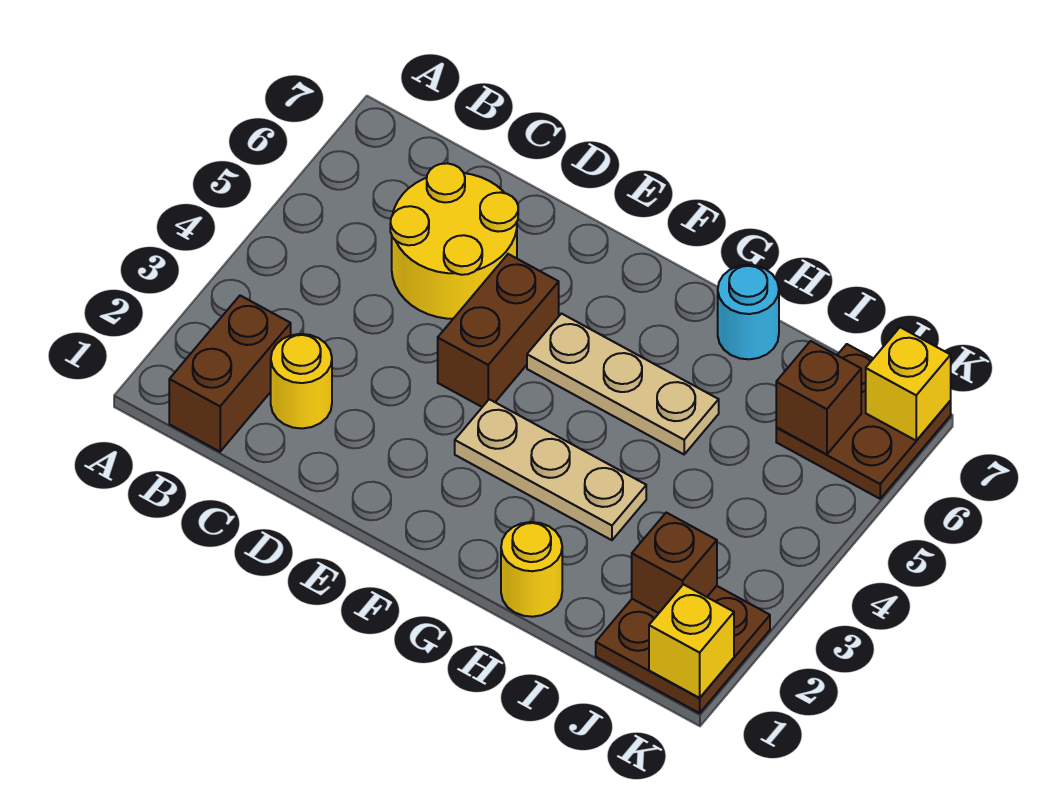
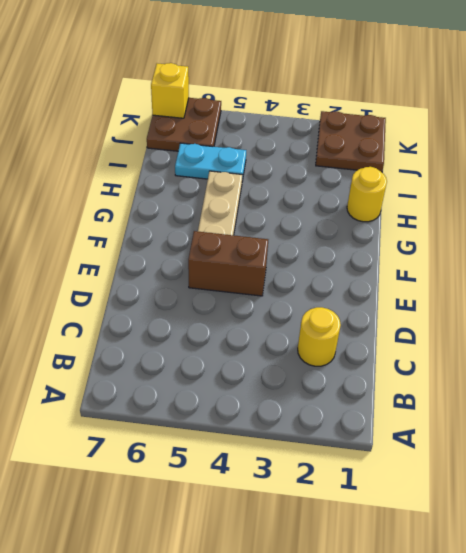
cyan 1x2 plate [175,143,246,181] -> none
none -> brown 1x2 brick [169,296,291,452]
none -> yellow 2x2 round brick [390,163,518,319]
none -> tan 1x3 plate [455,399,646,540]

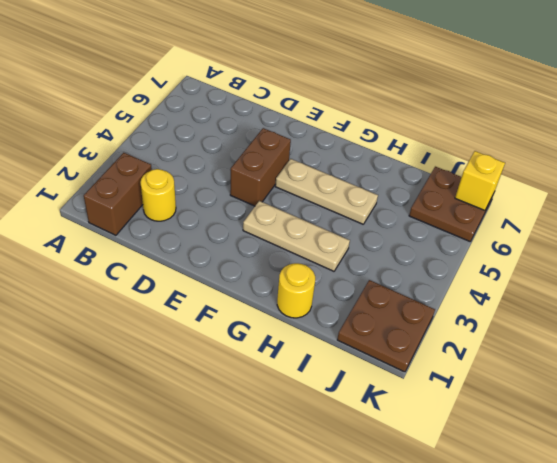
none -> yellow 2x2 round brick [390,163,518,319]
none -> cyan 1x1 round brick [718,265,779,359]
none -> brown 1x1 brick [632,513,717,613]

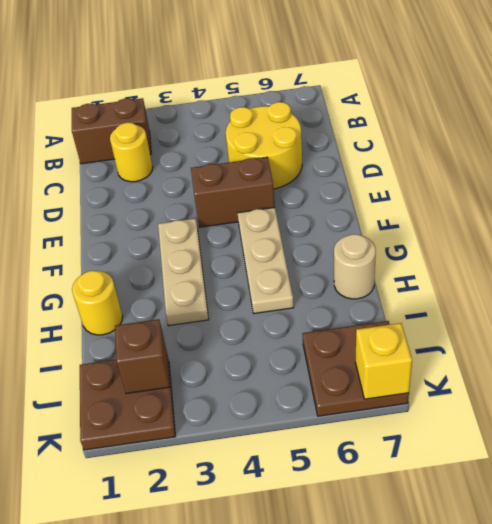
tan 1x1 round brick [334,234,376,299] -> cyan 1x1 round brick [718,265,779,359]
none -> brown 1x1 brick [776,341,861,454]
none -> yellow 1x1 brick [649,584,734,698]

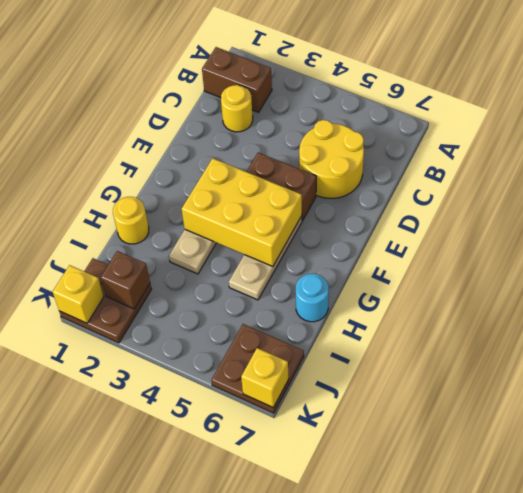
yellow 2x3 brick [182,158,302,266] -> none
none -> brown 1x1 brick [776,341,861,454]

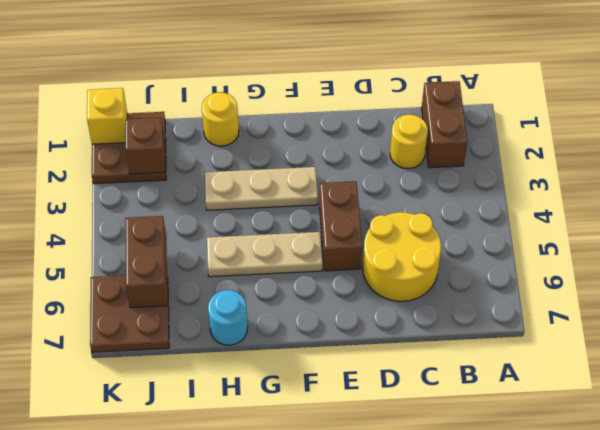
brown 1x2 brick [125,216,168,308] -> brown 1x1 brick [776,341,861,454]
none -> yellow 1x1 brick [866,327,951,441]

